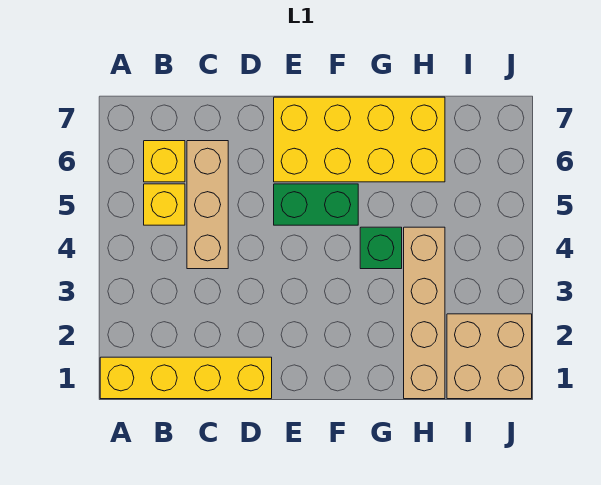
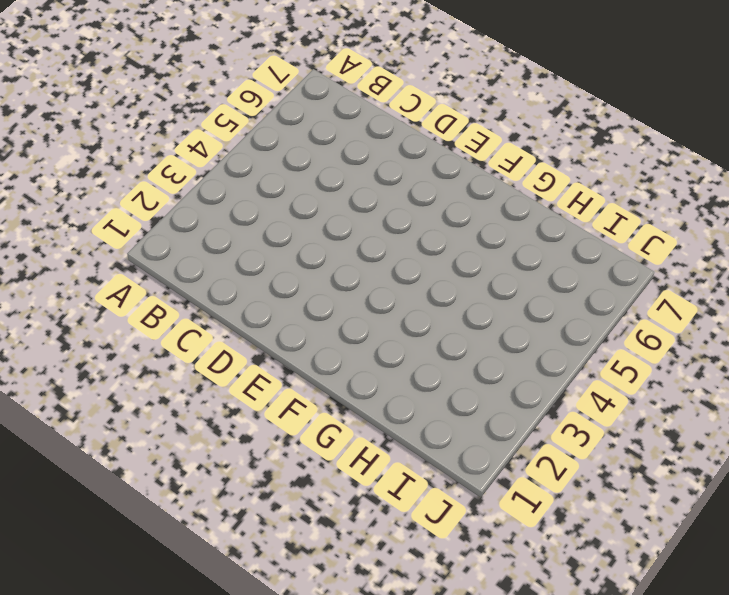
none -> yellow 1x4 brick [100,357,272,399]
none -> yellow 1x1 brick [144,184,185,225]

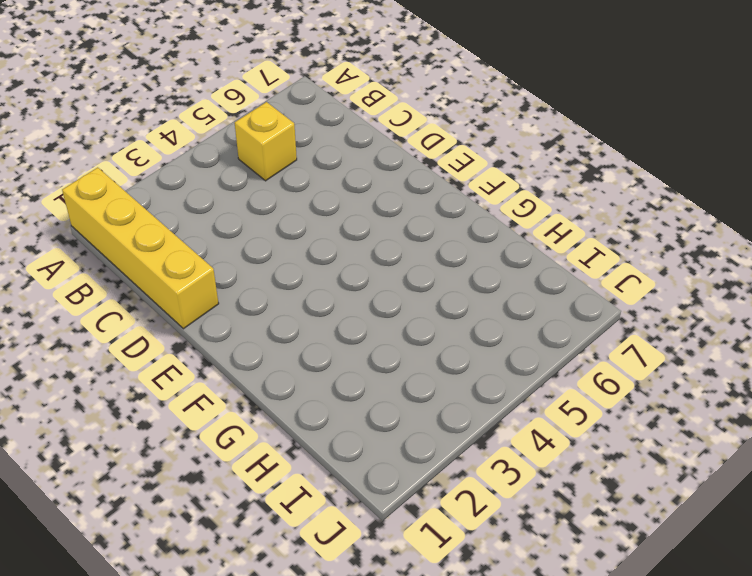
none -> yellow 1x1 brick [144,141,185,182]
none -> tan 1x3 brick [187,141,228,269]

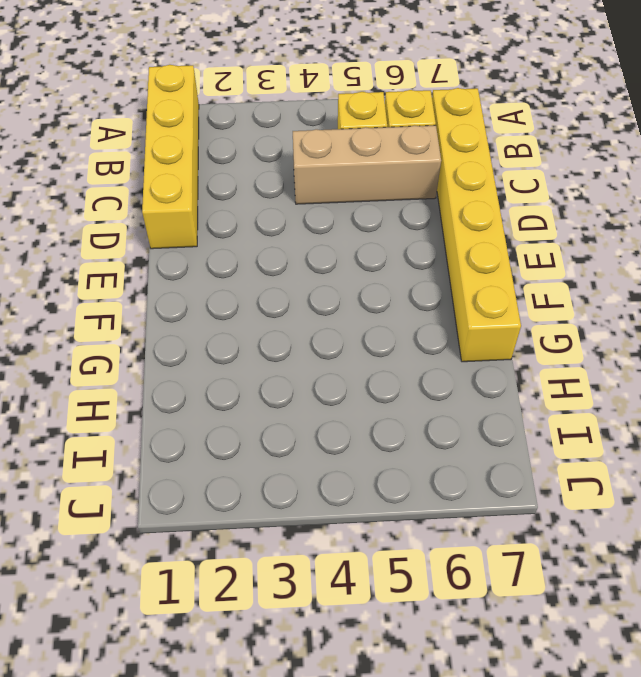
yellow 1x6 brick [432,88,521,362] -> yellow 2x4 brick [274,97,445,182]
none -> green 1x2 brick [274,184,358,225]
none -> green 1x1 brick [360,227,402,269]

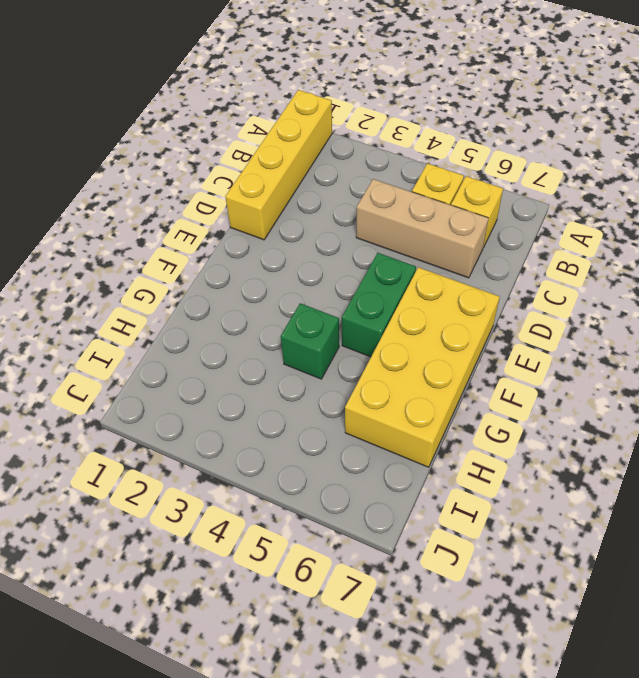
none -> tan 1x4 brick [404,227,445,399]
none -> tan 2x2 brick [447,314,532,399]

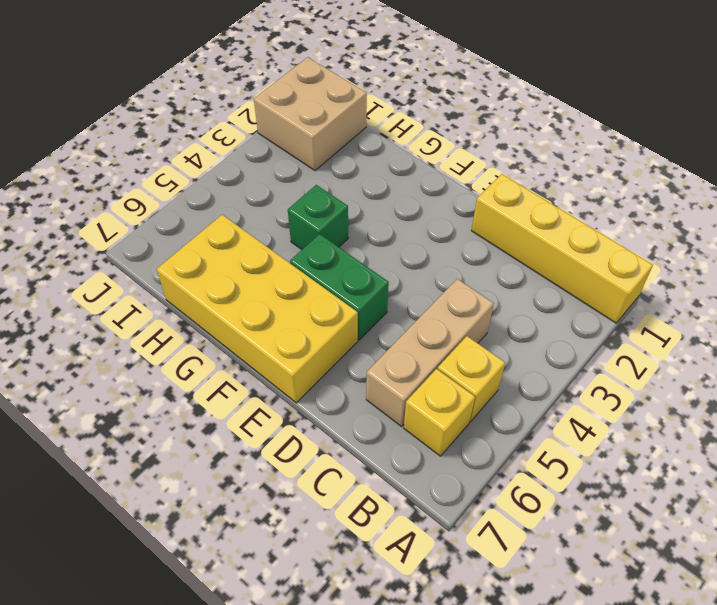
none -> tan 1x4 brick [404,227,445,399]

